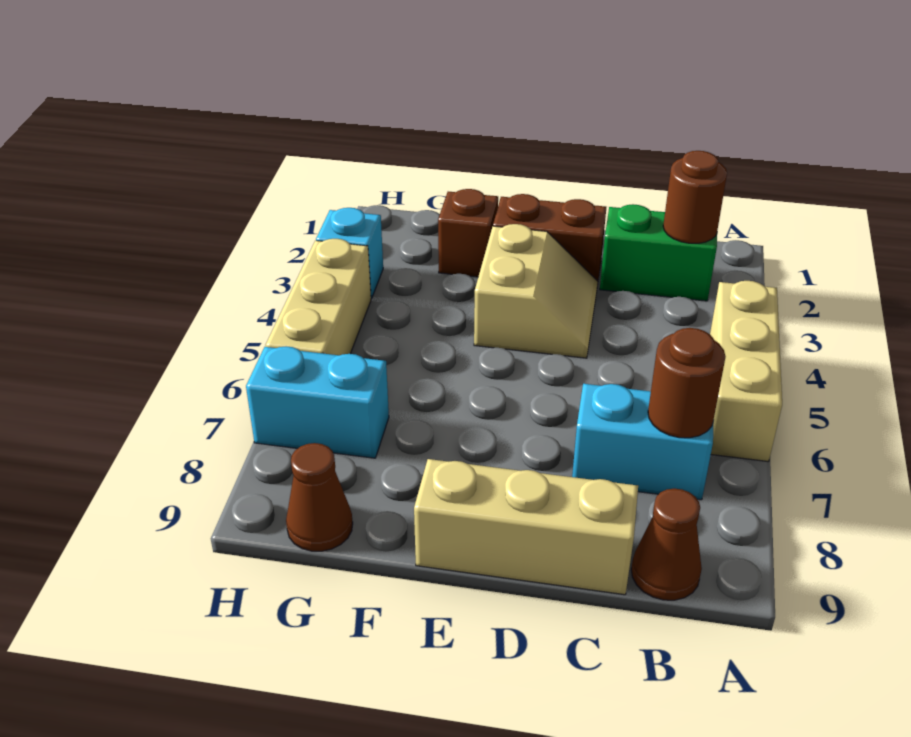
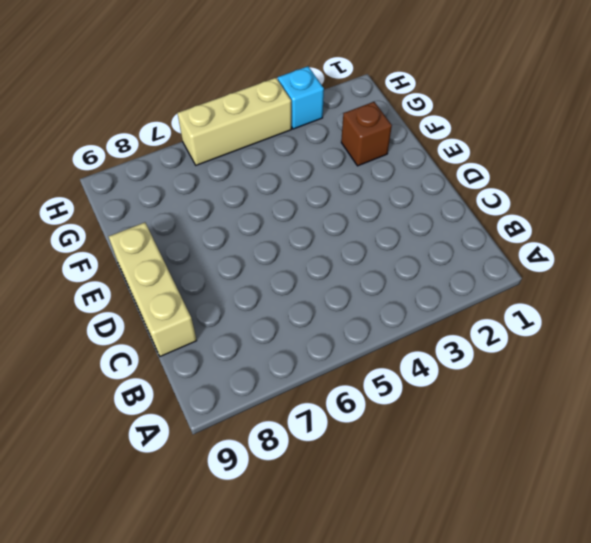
none -> tan 1x3 brick [710,281,782,462]
none -> green 1x2 brick [600,204,717,301]
none -> cyan 1x2 brick [572,384,714,500]

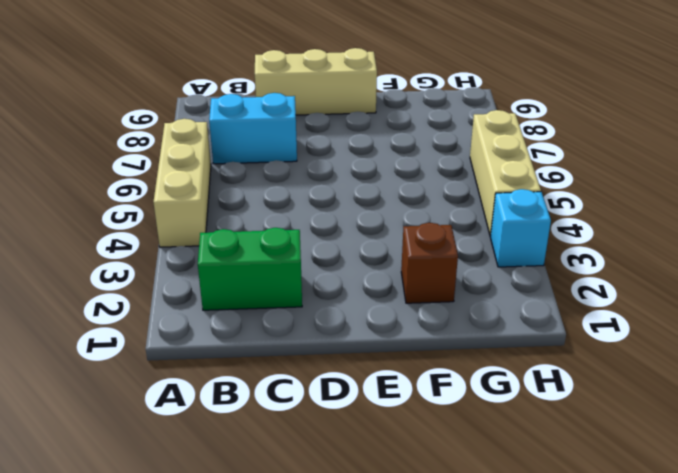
none -> brown 1x1 cone [631,488,702,600]
none -> brown 1x2 brick [493,194,606,286]
none -> tan 2x2 slope [474,224,598,358]

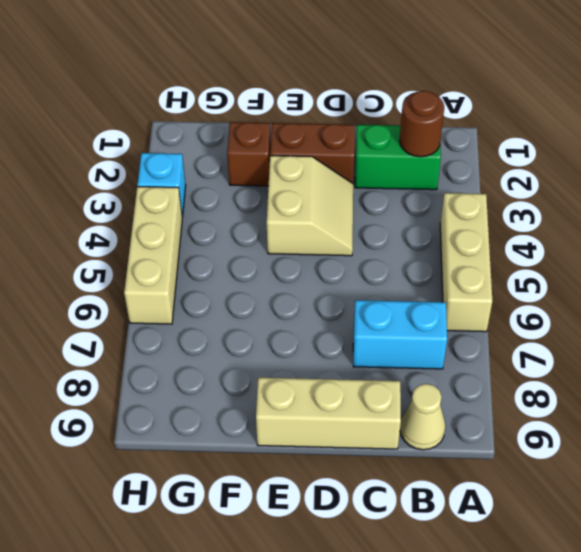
tan 1x1 cone [400,384,446,450] -> brown 1x1 cone [631,488,702,600]
none -> cyan 1x2 brick [246,346,389,458]
none -> brown 1x1 cone [286,443,353,551]
none -> brown 1x1 round brick [648,328,726,438]

